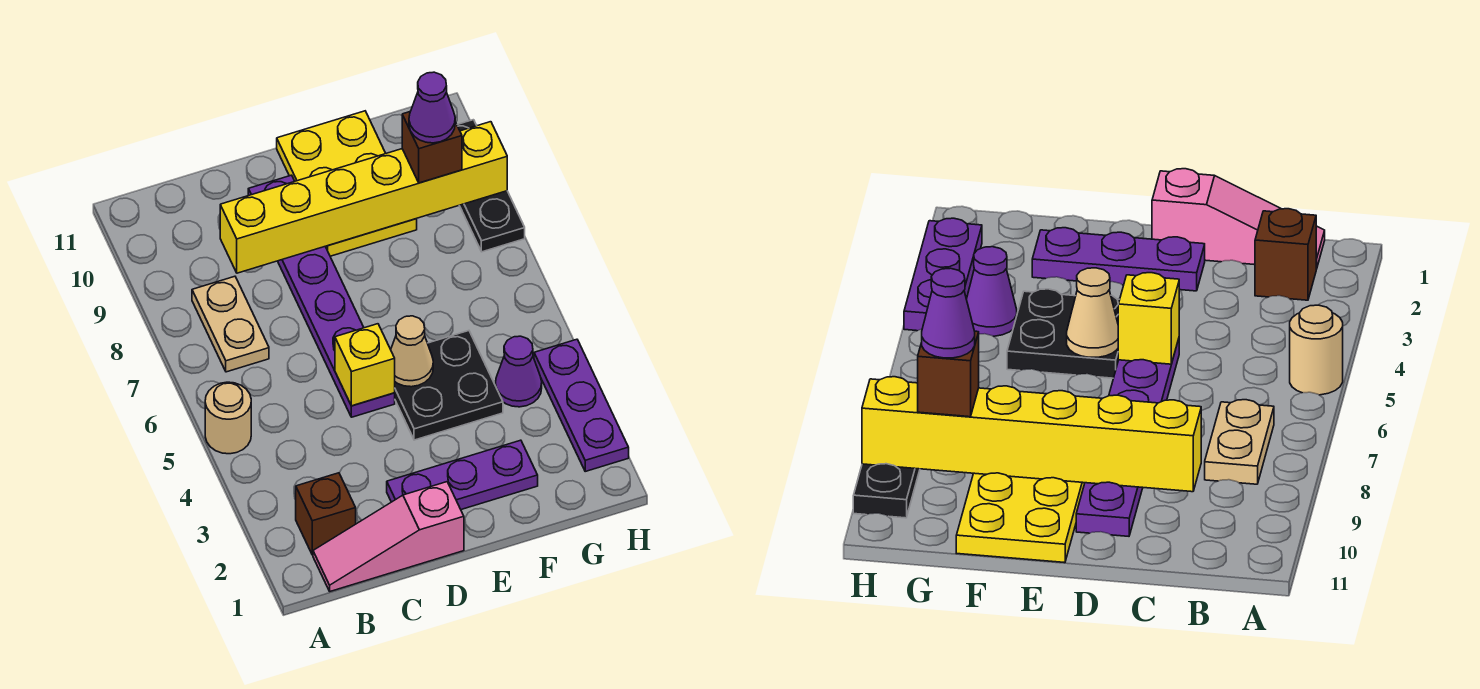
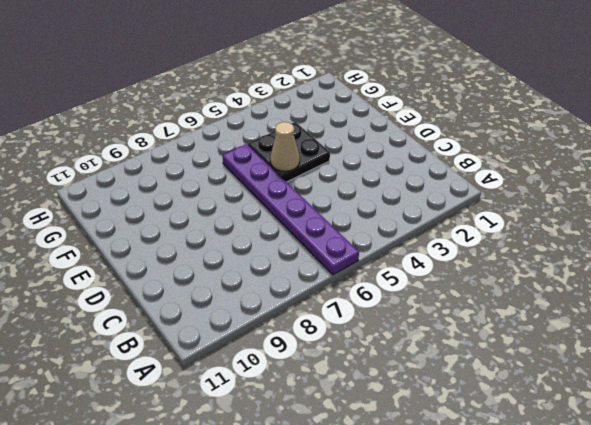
purple 1x6 plate [222,144,359,275] -> purple 1x6 plate turned to [248,175,395,417]
none -> tan 1x1 round brick [205,382,251,454]
none -> pink 1x3 slope [313,482,464,591]
none -> brown 1x1 brick [296,473,356,555]

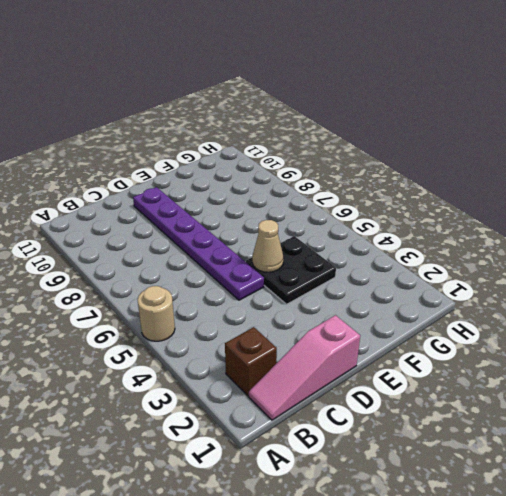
none -> tan 1x2 plate [192,276,269,372]
none -> purple 1x3 plate [387,440,538,510]
none -> yellow 2x3 plate [277,111,417,256]

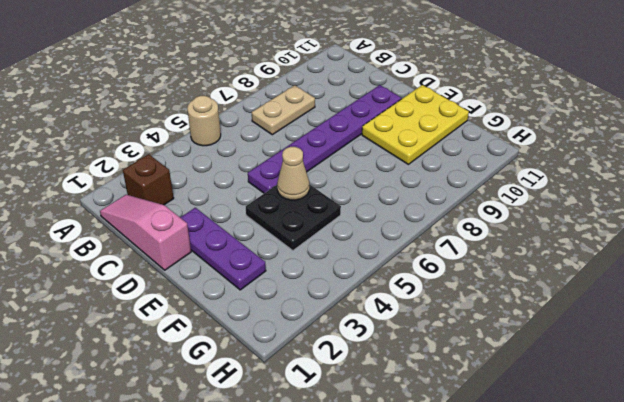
none -> purple 1x1 cone [495,336,542,407]
none -> purple 1x3 plate [534,339,629,471]
none -> black 1x3 plate [457,120,525,252]

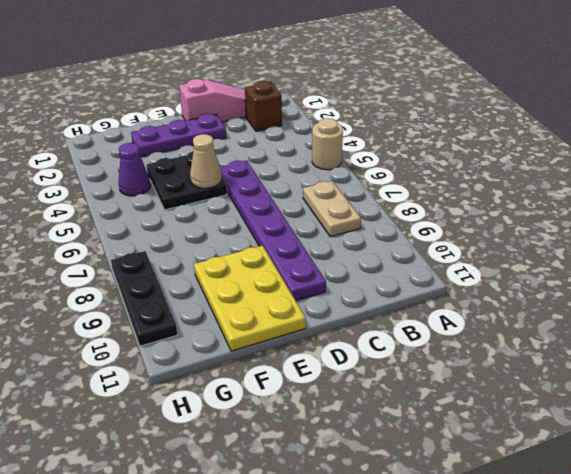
none -> purple 1x3 plate [534,339,629,471]
none -> yellow 1x6 brick [220,122,507,273]
none -> yellow 1x1 brick [335,324,395,406]

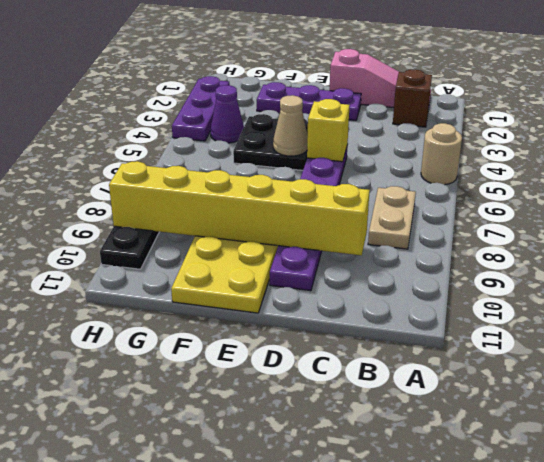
none -> brown 1x1 brick [402,112,462,183]
none -> purple 1x1 cone [409,72,455,143]

